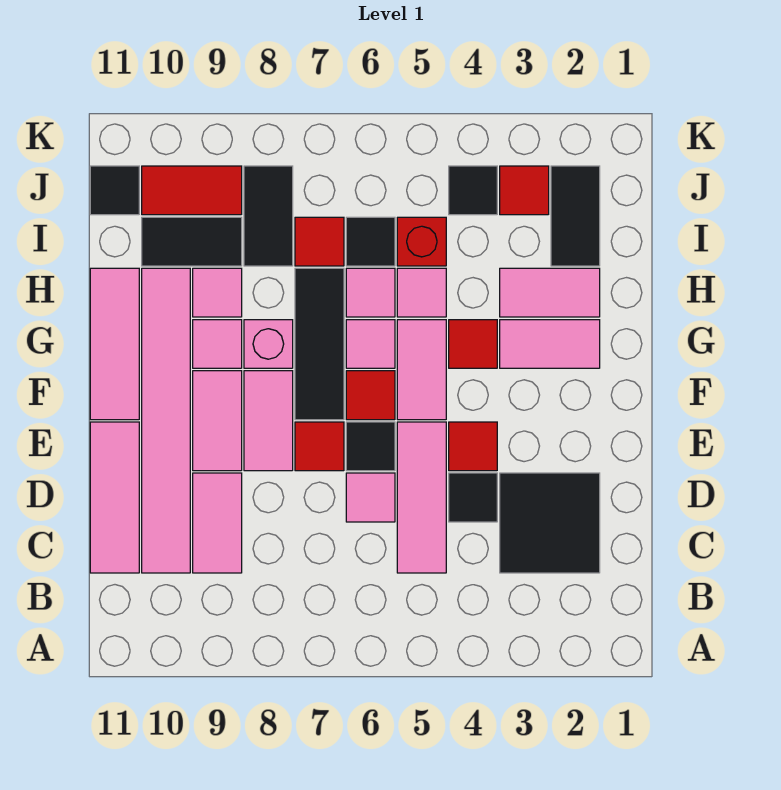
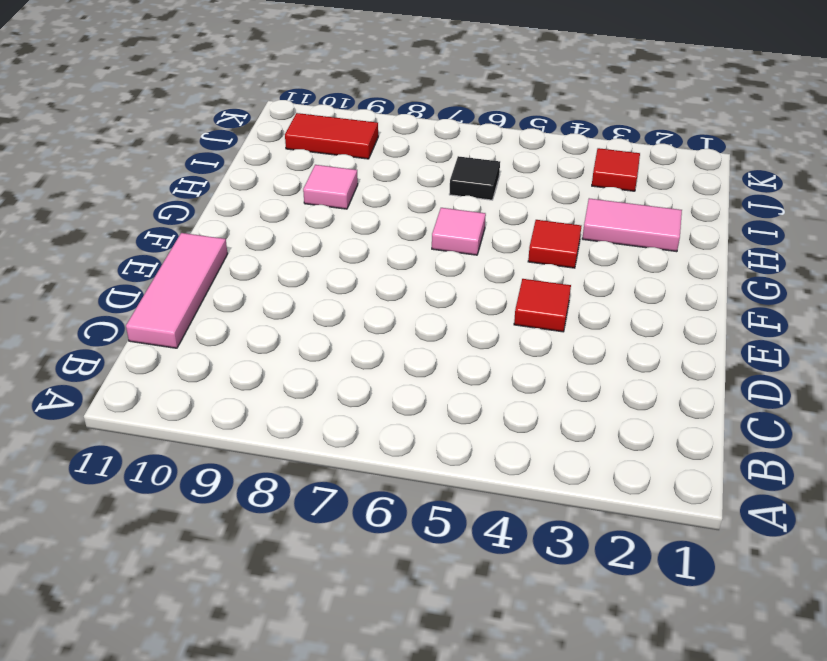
none -> black 2x2 tile [500,473,600,573]
none -> pink 1x3 tile [397,422,446,573]
none -> pink 1x2 tile [193,473,242,573]
none -> pink 1x6 tile [142,268,190,573]

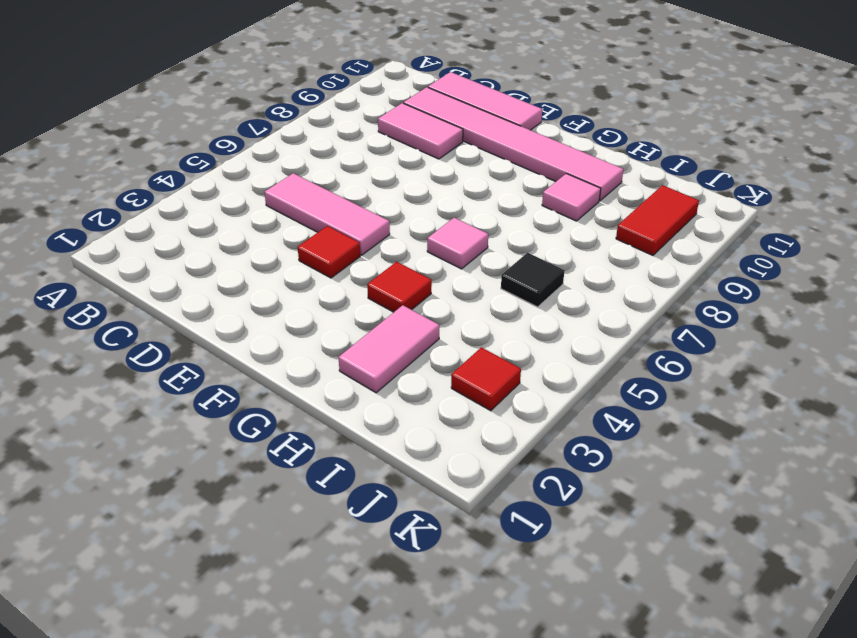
none -> black 2x2 tile [500,473,600,573]
none -> black 1x1 tile [449,473,497,522]
none -> pink 1x1 tile [346,473,395,522]
none -> black 1x1 tile [346,422,395,471]

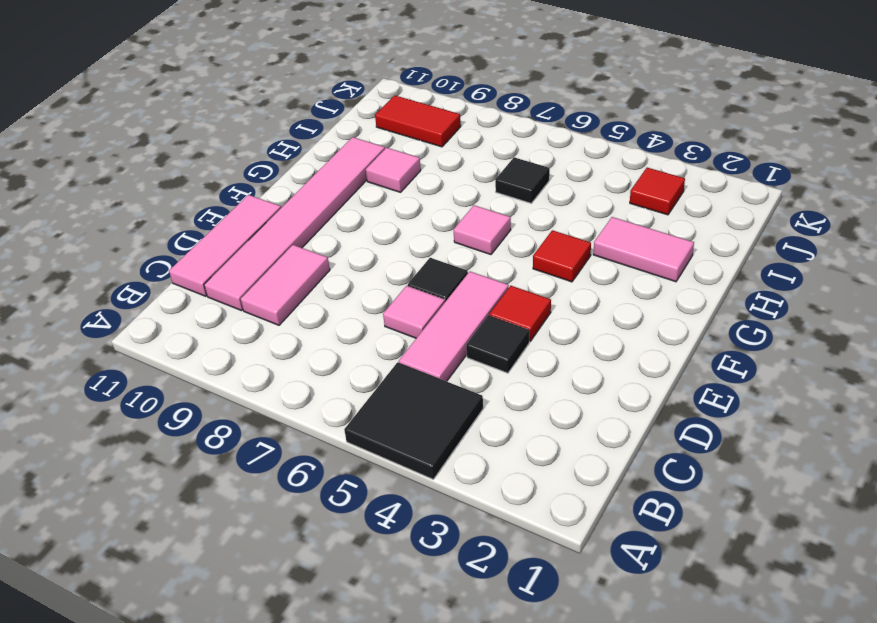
black 2x2 tile [344,362,483,479] -> black 2x2 tile moved to [500,473,600,573]
none -> red 1x1 tile [295,422,344,471]
none -> pink 1x2 tile [244,371,293,471]
none -> pink 1x2 tile [193,371,242,471]
none -> pink 1x2 tile [397,320,446,420]

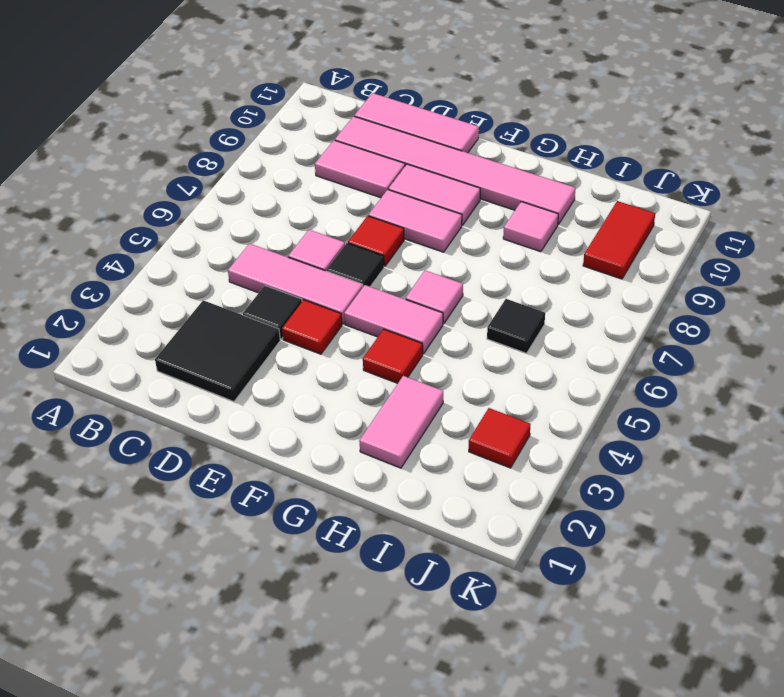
none -> red 1x1 tile [346,371,395,420]
none -> black 1x3 tile [295,268,344,420]
none -> pink 1x3 tile [90,268,139,420]
none -> pink 1x2 tile [500,320,600,368]

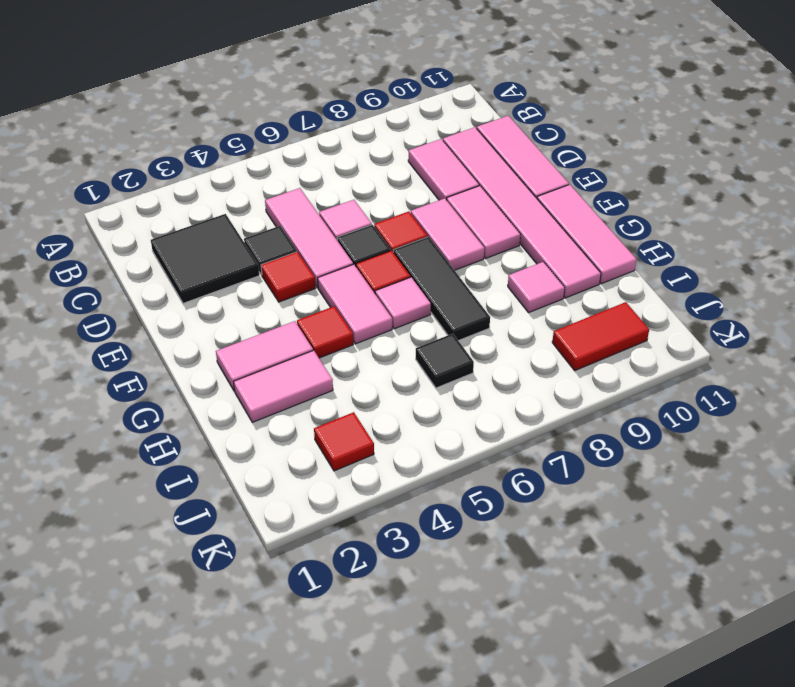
none -> pink 1x1 brick [244,320,293,368]
none -> pink 1x1 tile [193,320,242,368]
none -> pink 1x1 tile [397,268,446,317]
none -> pink 1x1 tile [346,268,395,317]

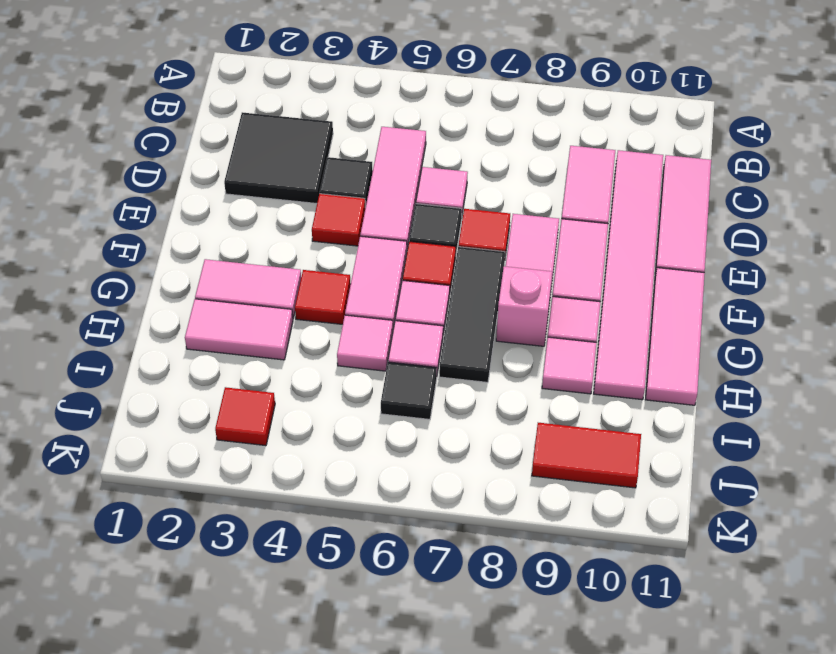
none -> black 1x2 tile [551,166,600,266]
none -> red 1x1 brick [397,217,446,266]
none -> red 1x1 tile [295,217,344,266]
none -> black 1x2 tile [244,166,293,266]

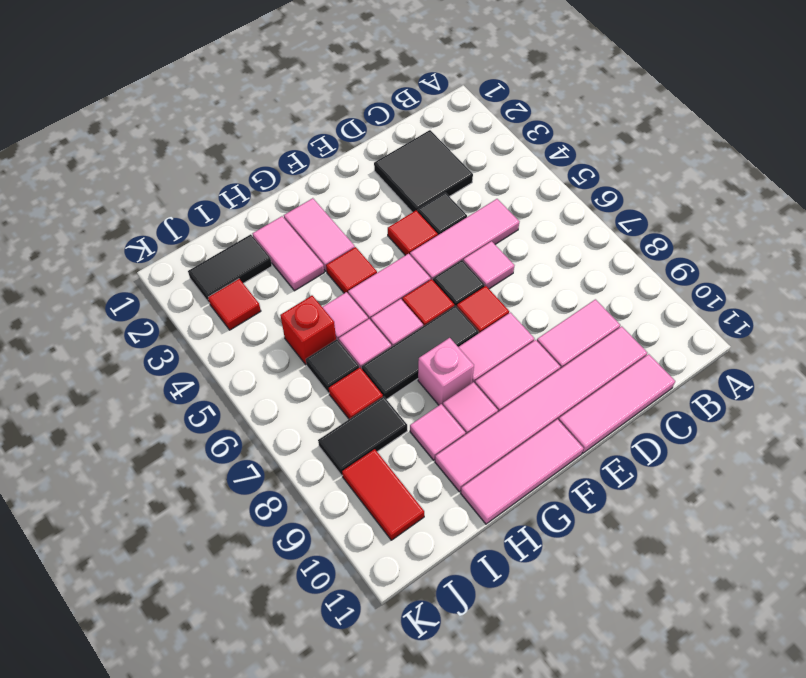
none -> black 1x2 tile [142,217,242,266]
none -> black 1x1 tile [449,166,497,215]
none -> black 1x1 tile [90,166,139,215]

